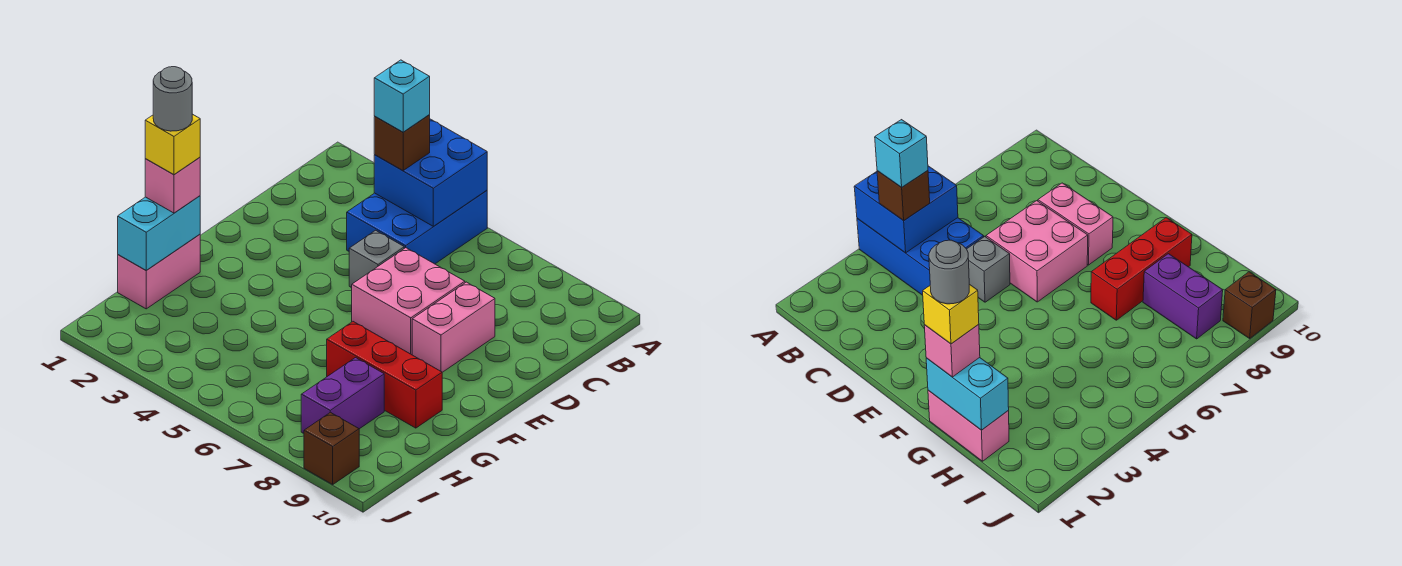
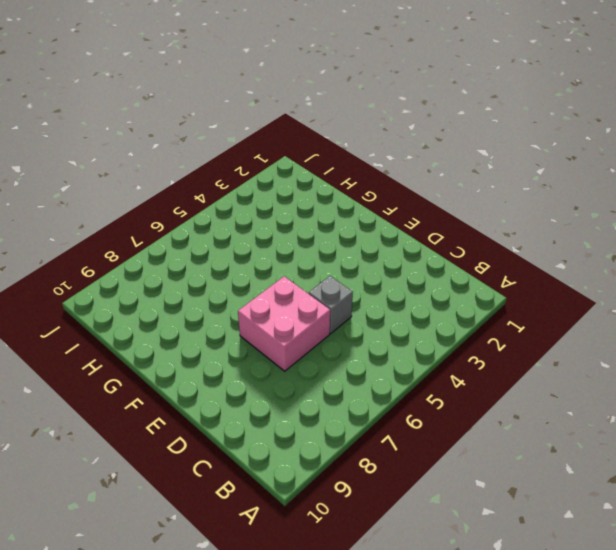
none -> blue 2x3 brick [347,190,487,264]
none -> pink 1x2 brick [412,282,495,372]
none -> pink 1x2 brick [118,235,200,309]

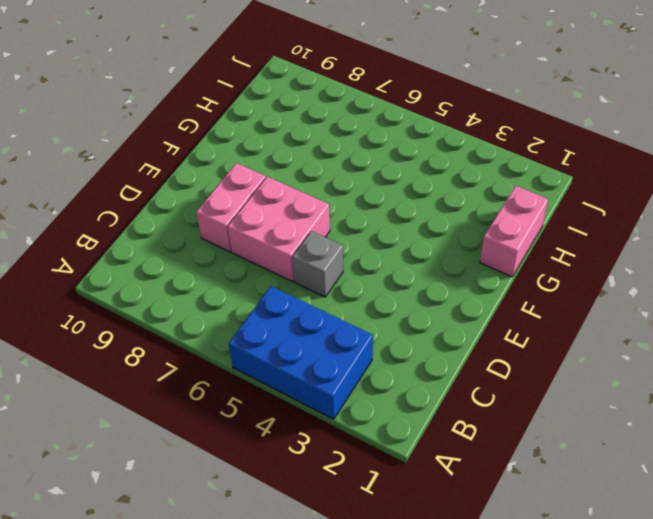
blue 2x3 brick [229,286,373,419] -> blue 2x3 brick turned to [347,190,487,264]
none -> red 1x3 brick [327,322,442,428]
none -> purple 1x2 brick [301,358,384,433]
none -> brown 1x1 brick [304,412,359,484]

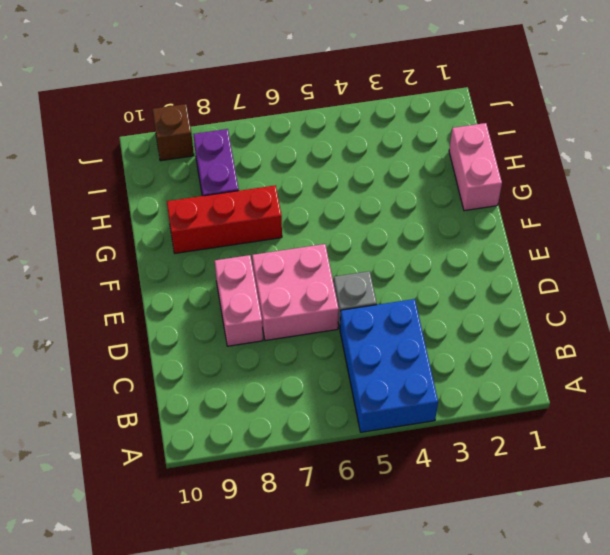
none -> blue 2x2 brick [374,119,487,226]
none -> cyan 1x2 brick [118,196,200,270]
none -> brown 1x1 brick [374,115,430,171]

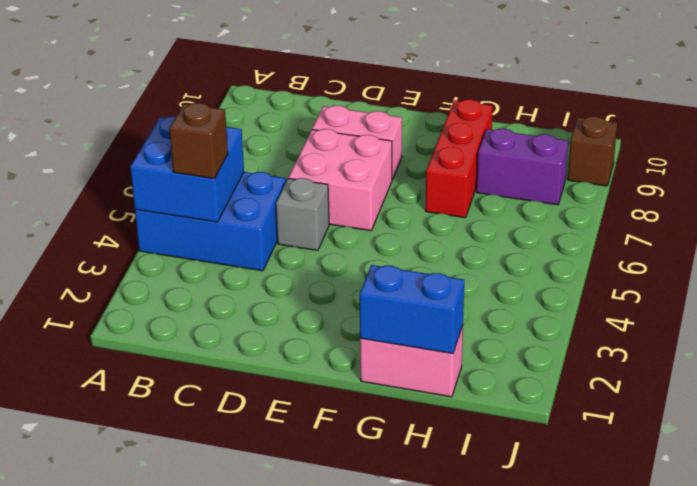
blue 1x2 brick [360,265,464,354] -> cyan 1x2 brick [118,196,200,270]
none -> pink 1x1 brick [145,158,200,213]
none -> cyan 1x1 brick [374,60,430,132]
none -> yellow 1x1 brick [145,114,200,175]

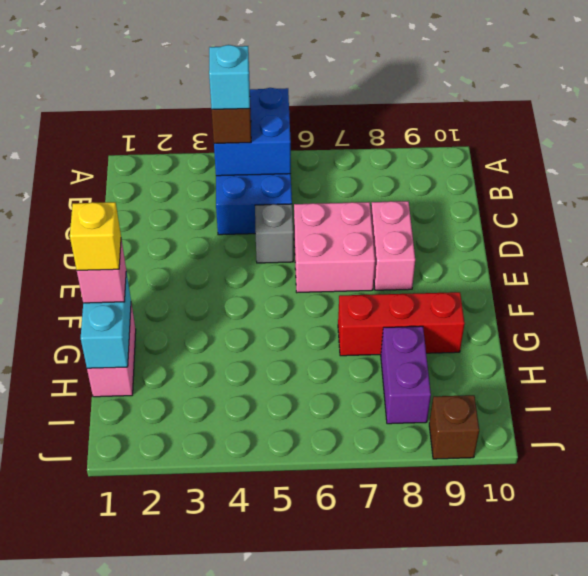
none -> grey 1x1 round brick [153,67,192,131]

